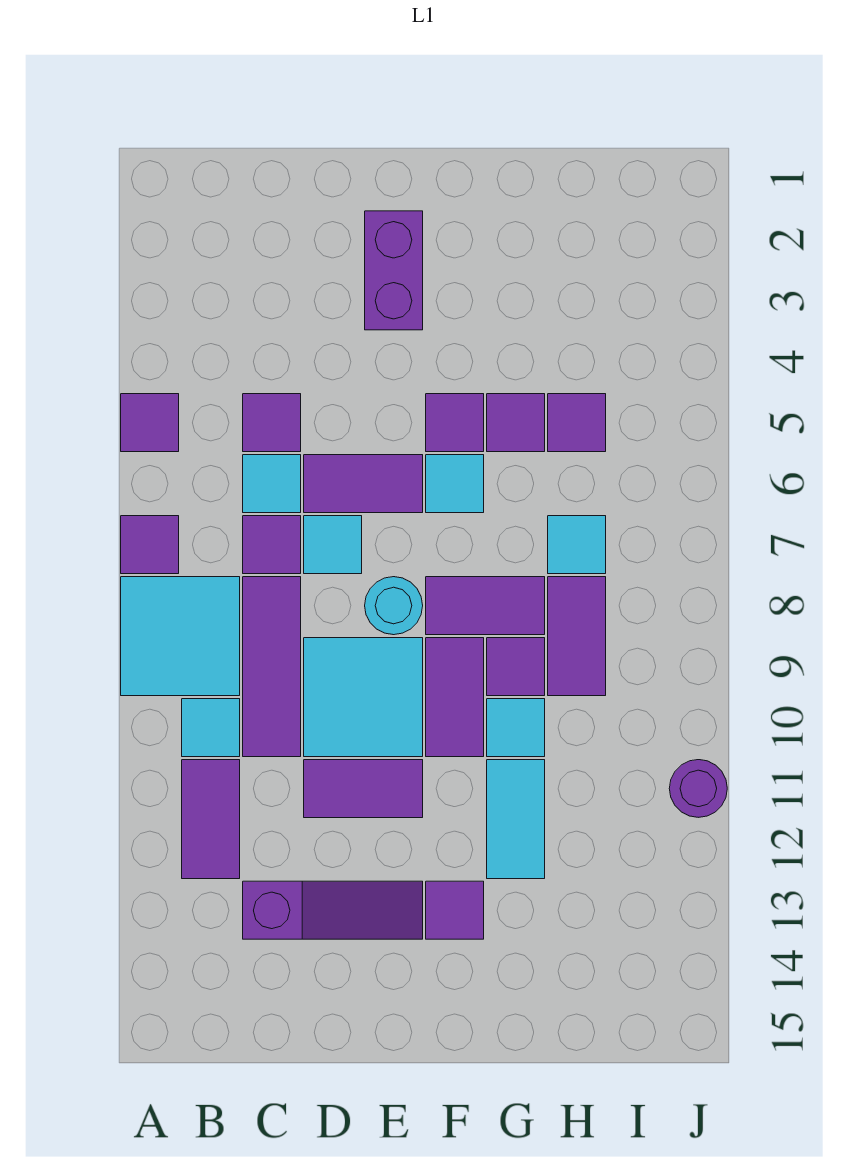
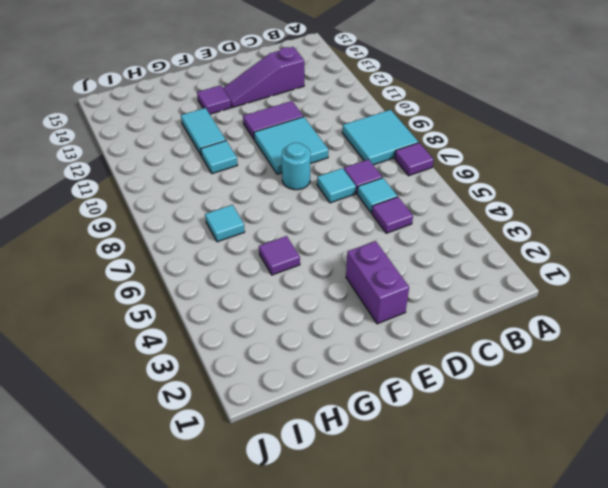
none -> purple 1x1 tile [121,394,179,452]
none -> cyan 1x1 tile [182,699,240,757]
none -> purple 1x2 tile [182,760,240,879]

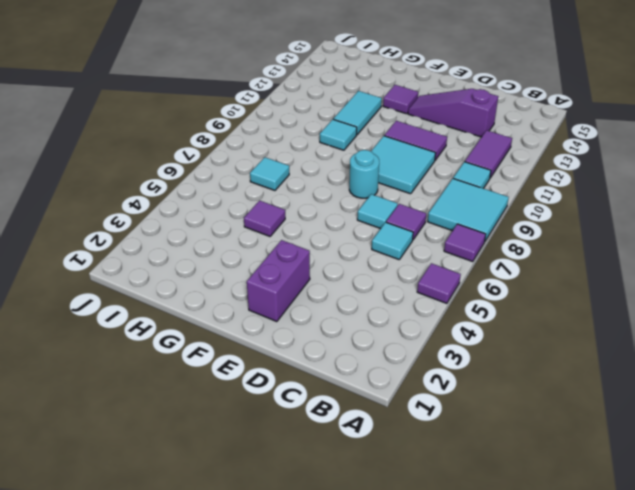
none -> purple 1x1 tile [243,394,301,452]
none -> purple 1x3 tile [243,577,301,757]
none -> purple 1x2 tile [304,455,423,513]

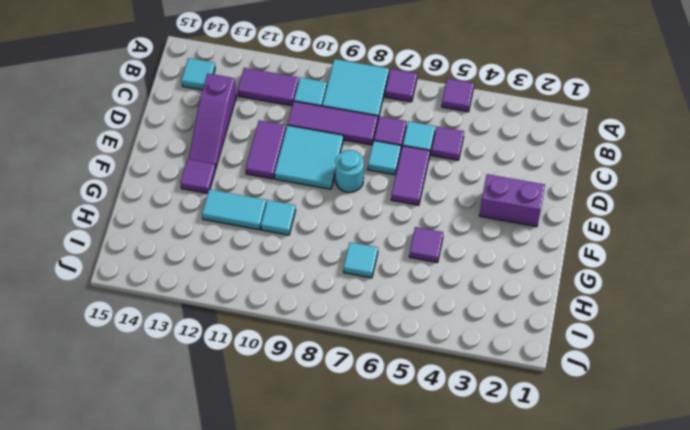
cyan 1x1 tile [181,58,215,90] -> cyan 1x1 tile moved to [426,455,484,513]
none -> purple 1x1 tile [426,394,484,452]
none -> purple 1x2 tile [426,577,545,635]
none -> purple 1x2 tile [426,638,484,757]

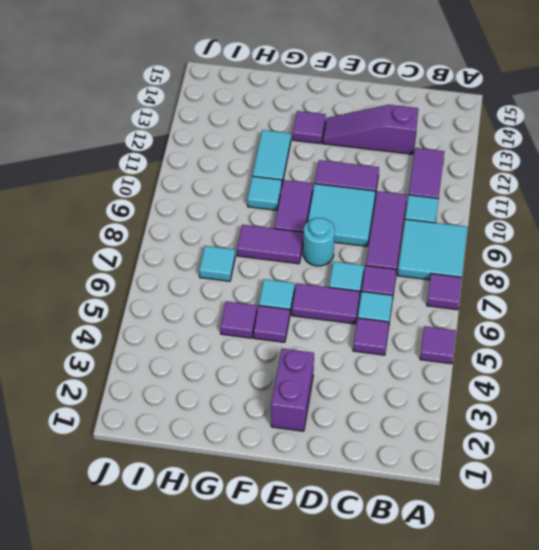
none -> purple 1x1 tile [487,638,545,696]
none -> purple 1x1 tile [548,394,606,452]
none -> purple 1x2 tile [548,577,606,696]

